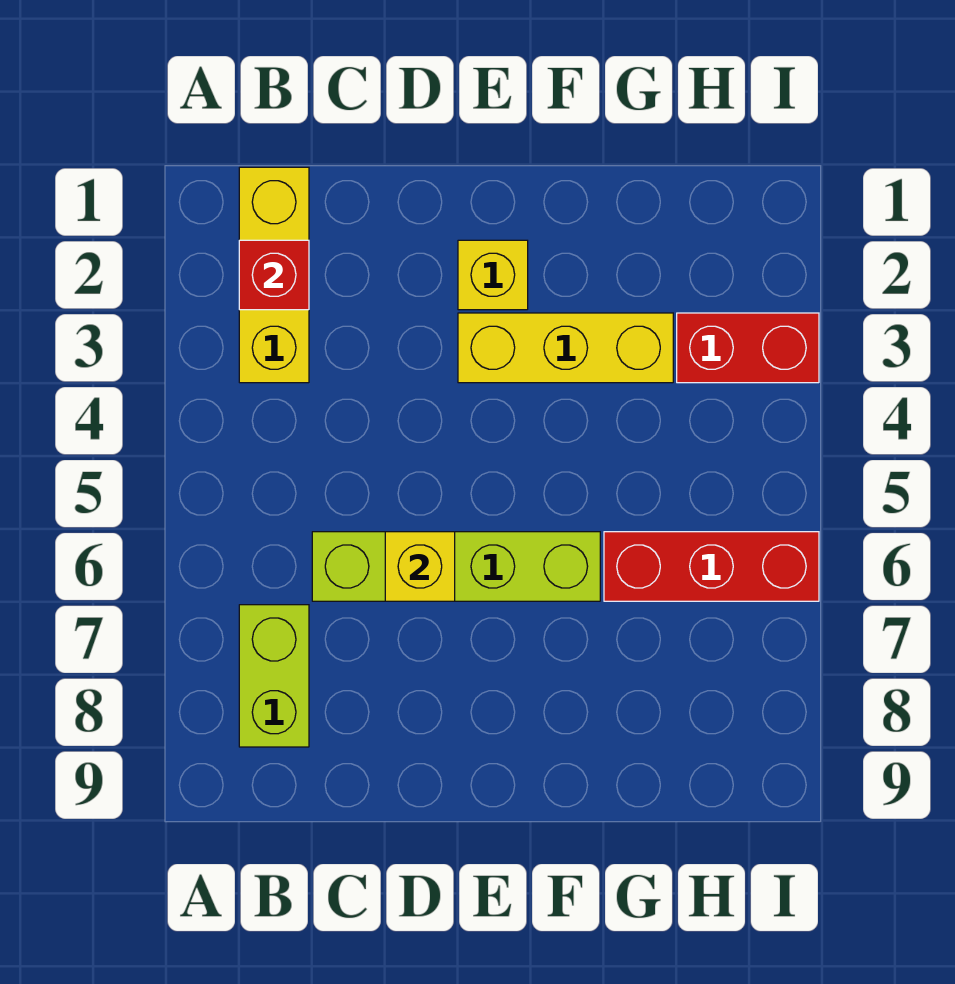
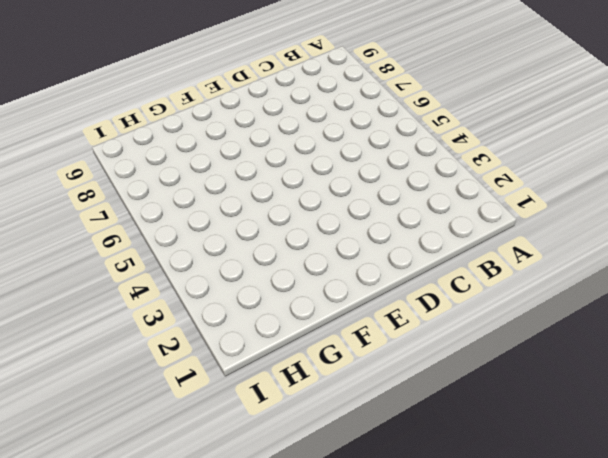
none -> yellow 1x3 brick [239,167,309,383]
none -> lime 1x2 brick [239,605,309,747]

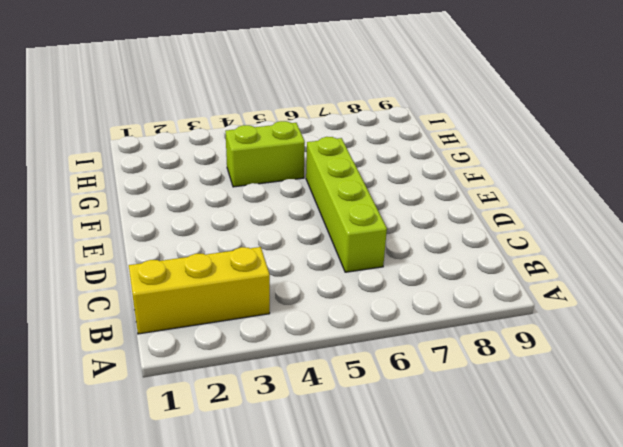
lime 1x2 brick [225,121,305,187] -> lime 1x2 brick moved to [239,605,309,747]
none -> yellow 1x1 brick [458,240,528,310]
none -> yellow 1x3 brick [458,313,673,383]

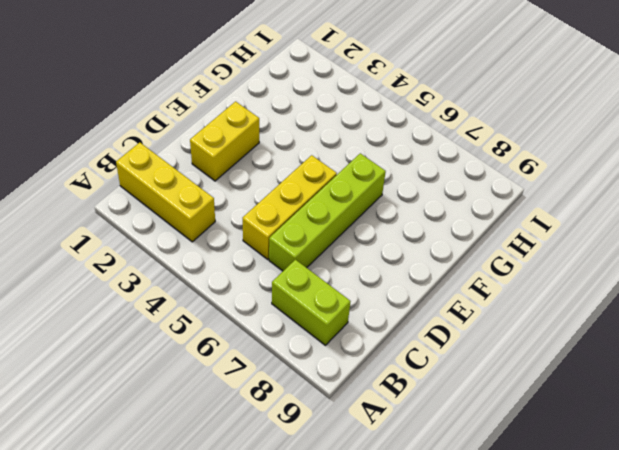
yellow 1x3 brick [243,155,337,259] -> yellow 1x3 brick moved to [458,313,673,383]
yellow 1x2 brick [190,101,259,181] -> yellow 1x1 brick [458,240,528,310]
none -> red 1x3 brick [604,532,819,601]
none -> red 1x2 brick [677,313,819,383]

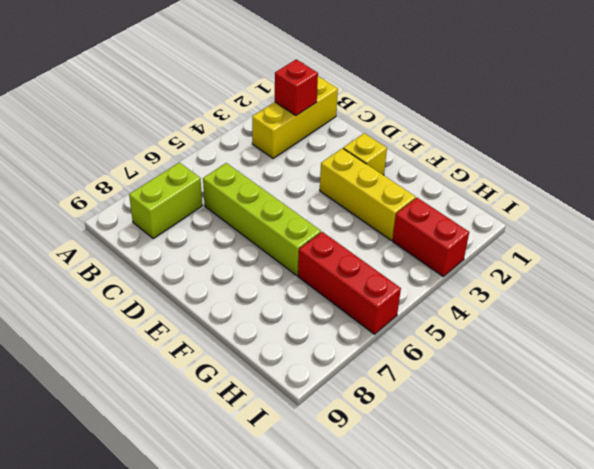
none -> yellow 1x1 brick [385,532,455,601]

